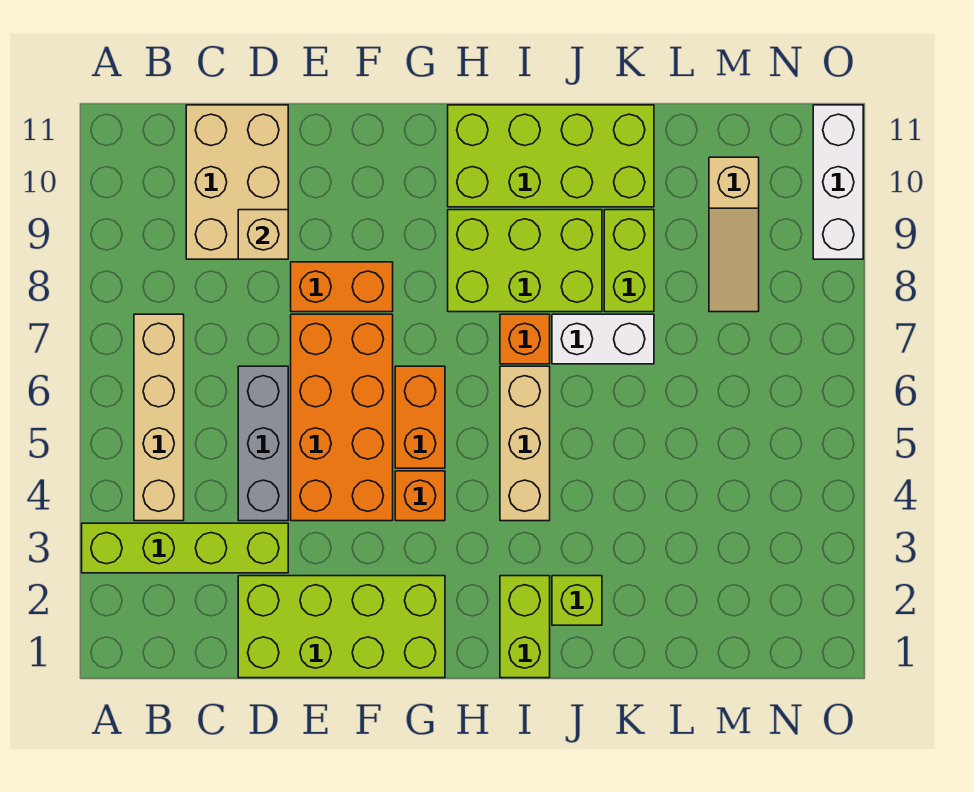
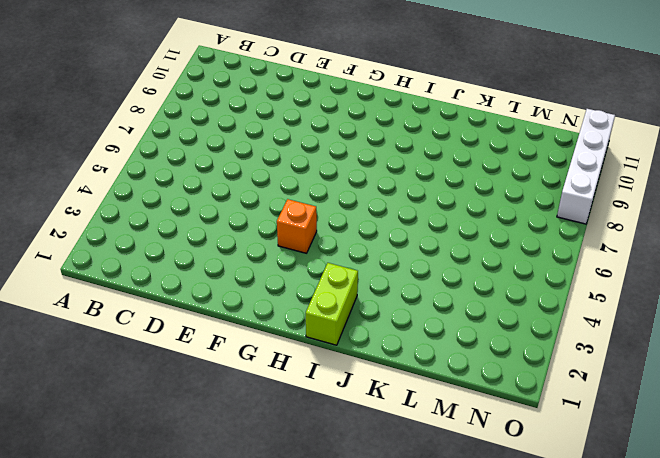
white 1x4 brick [557,109,615,224] -> white 1x3 brick [813,105,863,259]
none -> lime 1x4 brick [82,523,288,573]
none -> tan 1x4 brick [134,314,184,521]
none -> tan 2x3 brick [186,105,288,259]

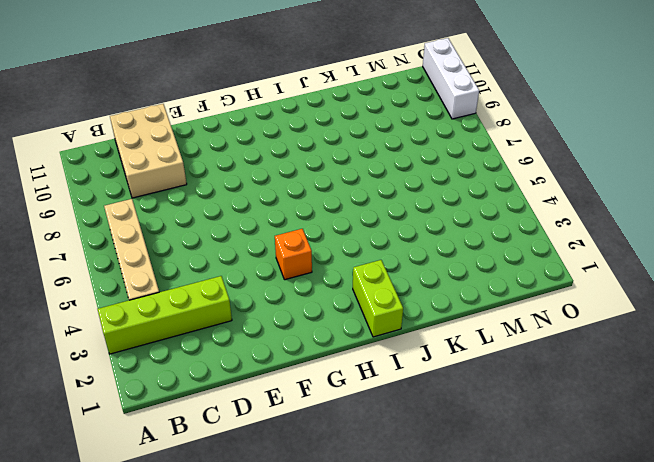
none -> lime 2x4 brick [238,576,445,678]
none -> grey 1x3 brick [238,366,288,521]
none -> orange 2x4 brick [291,314,393,521]

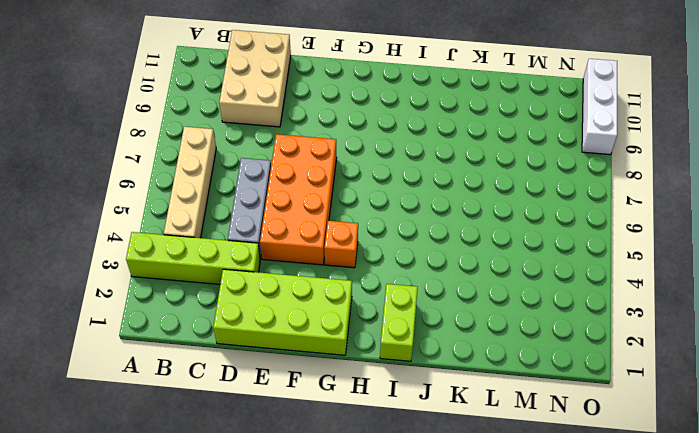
none -> orange 1x2 brick [291,262,393,312]
none -> orange 1x2 brick [395,366,445,468]
none -> lime 2x3 brick [448,210,602,312]

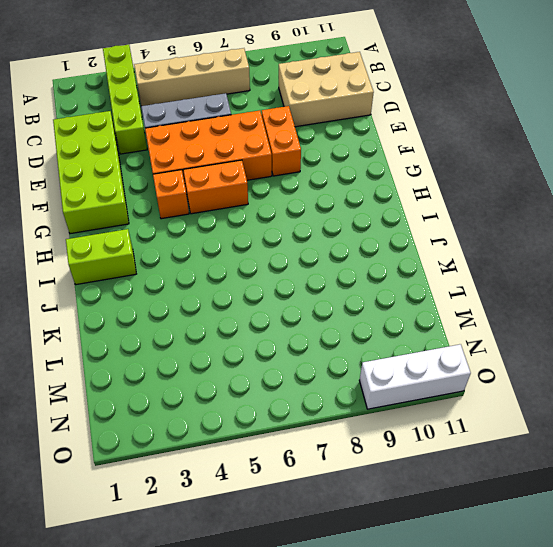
none -> lime 2x3 brick [448,210,602,312]
none -> lime 2x4 brick [448,105,654,207]
none -> tan 1x3 brick [500,366,550,521]

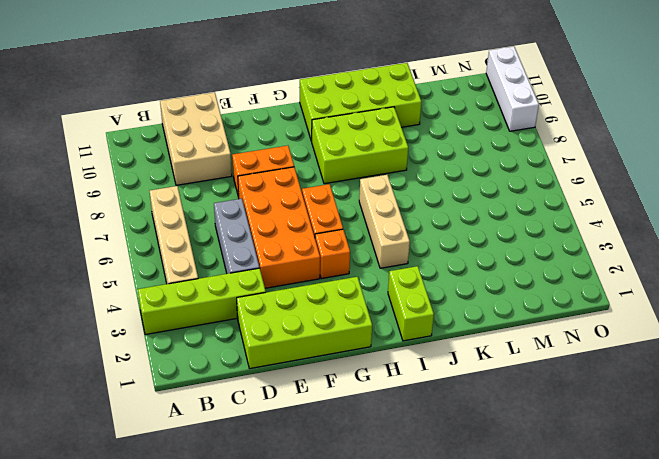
none -> orange 1x1 brick [500,314,550,364]
none -> lime 1x1 brick [552,576,602,625]
none -> white 1x2 brick [552,314,654,364]

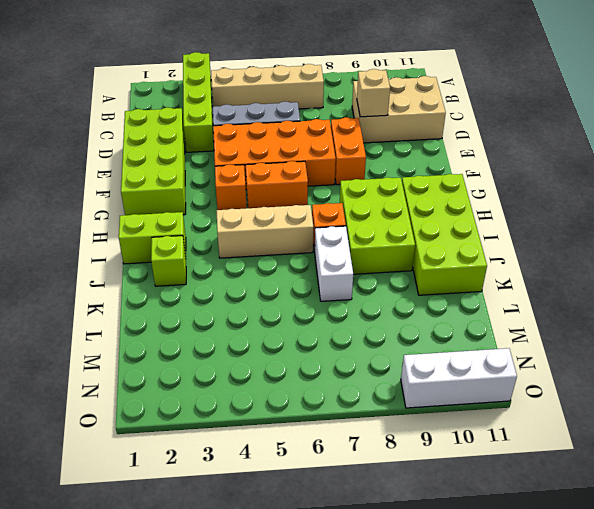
none -> lime 1x2 brick [604,210,654,312]
none -> tan 1x3 slope [709,157,759,312]

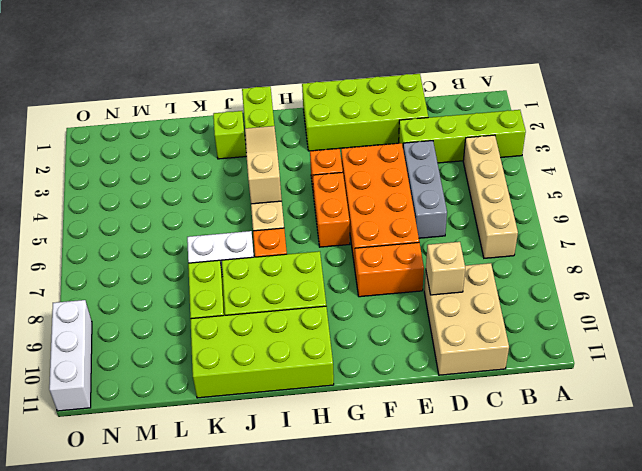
tan 1x3 slope [245,126,282,204] -> tan 1x3 slope moved to [709,157,759,312]

